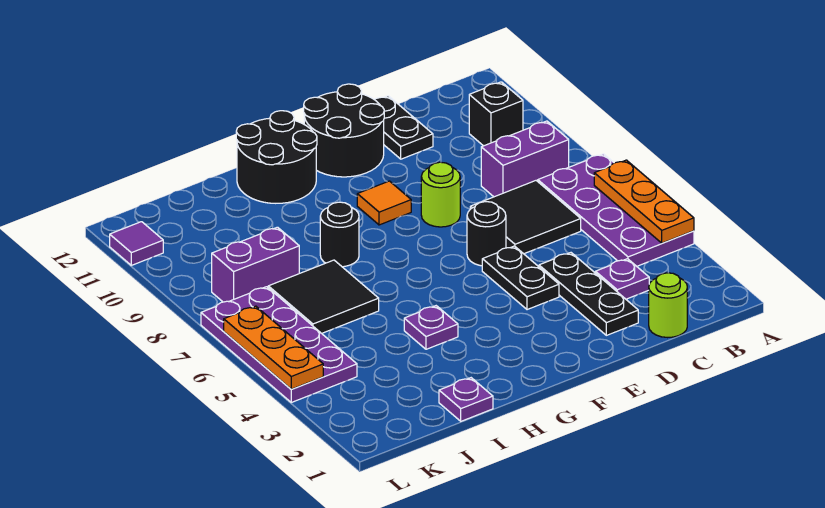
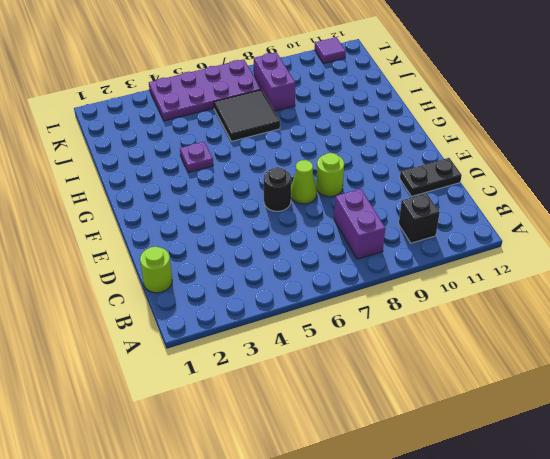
lime 1x1 cone [291,160,317,204] -> none
none -> purple 2x4 plate [538,154,694,266]
none -> purple 1x1 plate [595,259,649,299]
none -> black 2x2 tile [470,181,581,254]

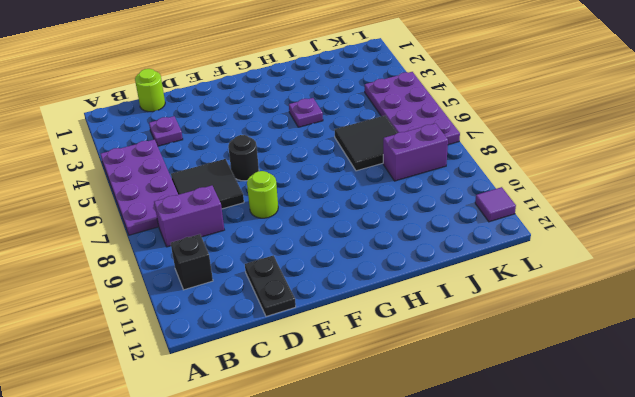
none -> black 1x3 plate [539,253,638,335]
none -> black 1x2 plate [482,246,559,310]
none -> black 2x2 round brick [304,84,384,177]

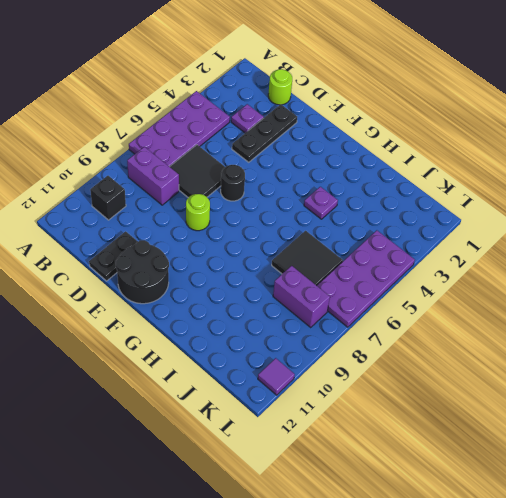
none -> black 1x2 plate [482,246,559,310]
none -> orange 1x1 tile [357,181,411,225]
none -> black 2x2 round brick [236,111,317,203]

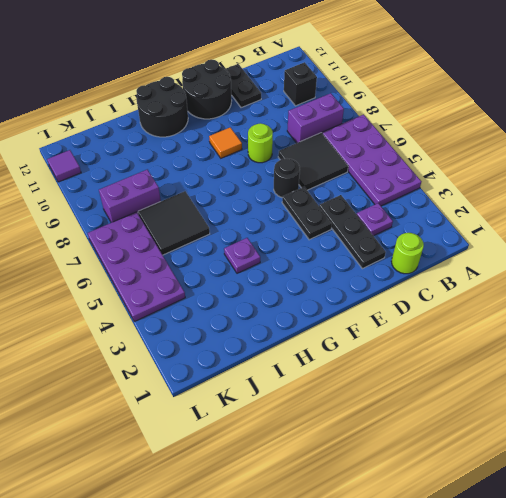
none -> black 1x1 round brick [320,202,359,267]
none -> purple 1x1 plate [439,378,493,421]
none -> orange 1x3 plate [594,160,694,243]

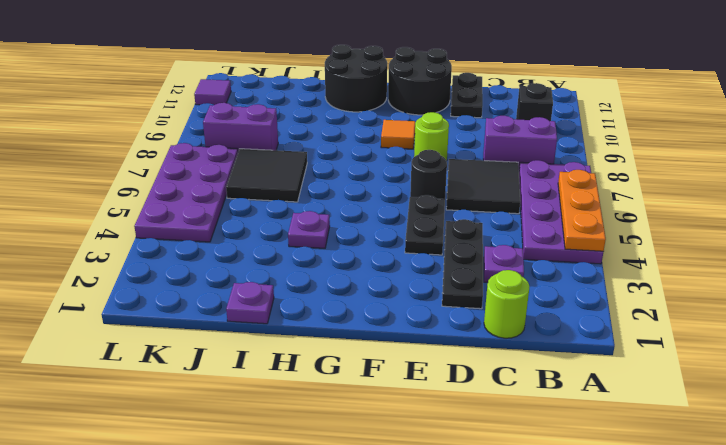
none -> black 1x1 round brick [320,202,359,267]
none -> orange 1x3 plate [224,306,323,389]

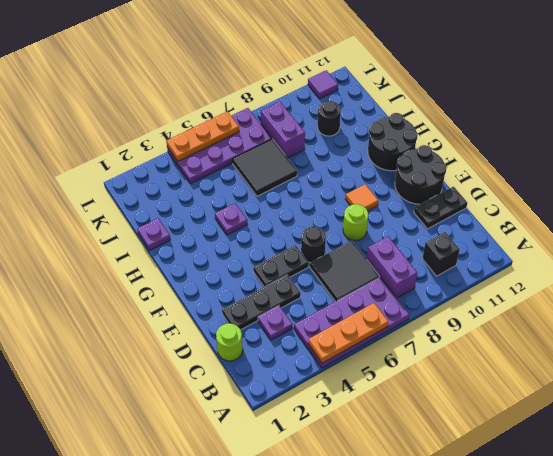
black 1x1 round brick [318,101,341,136] -> black 1x1 round brick moved to [320,202,359,267]

